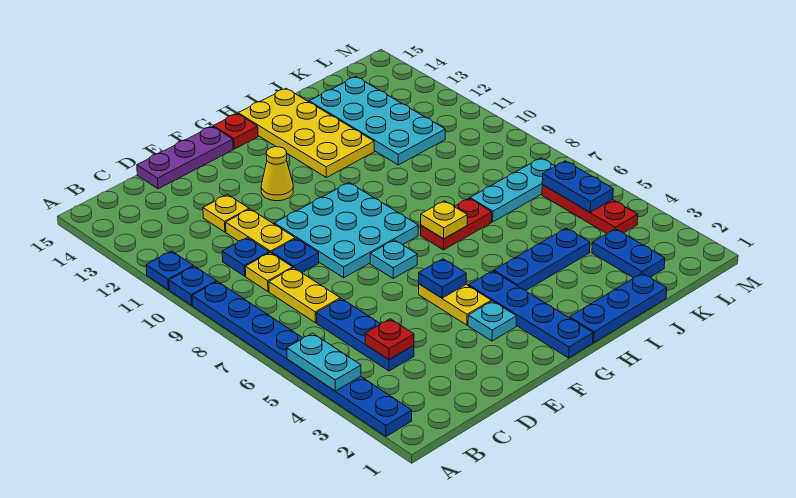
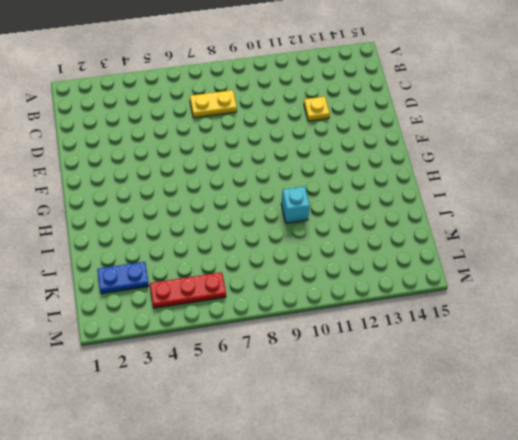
cyan 1x1 brick [281,186,310,223] -> none
none -> blue 1x8 plate [192,282,412,436]
none -> blue 1x1 plate [169,266,217,305]
none -> blue 1x1 plate [146,251,193,290]
none -> blue 1x3 plate [316,299,414,371]

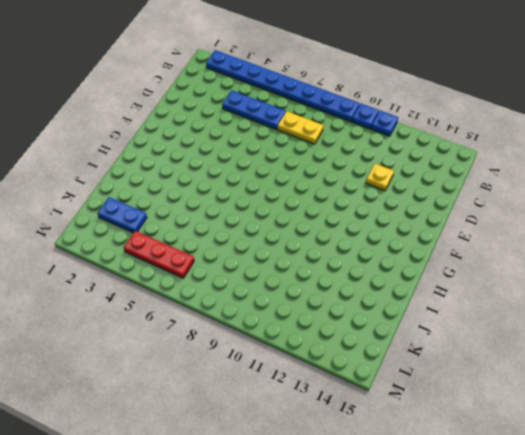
none -> yellow 1x1 plate [245,253,293,291]
none -> blue 1x1 plate [222,238,269,276]
none -> blue 1x1 plate [272,238,319,273]
none -> yellow 1x2 plate [226,209,295,253]

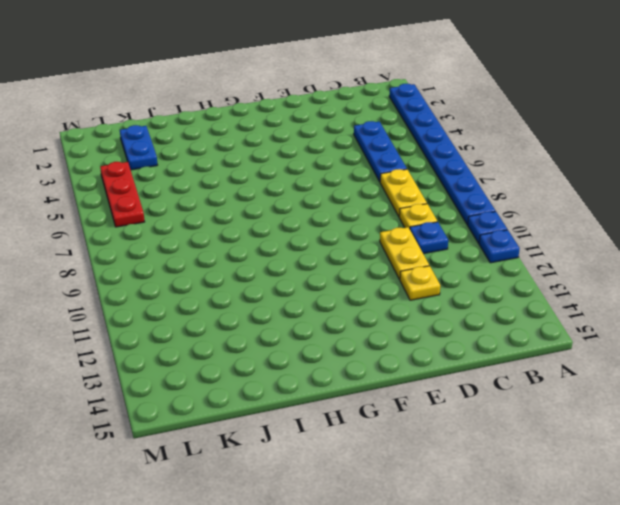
none -> blue 1x1 plate [272,238,319,273]
none -> purple 1x3 plate [137,126,233,189]
none -> cyan 3x3 plate [274,183,418,278]
none -> cyan 1x1 plate [468,301,516,341]

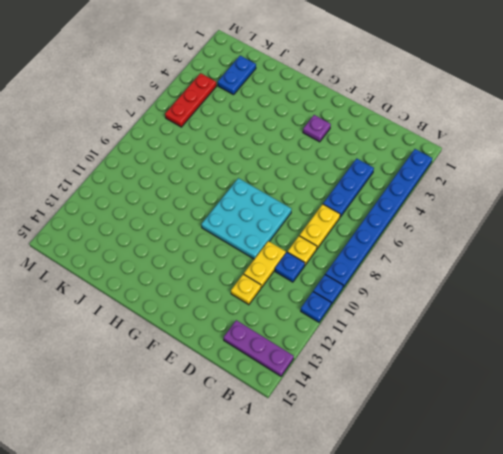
purple 1x3 plate [224,320,294,376] -> purple 1x3 plate moved to [137,126,233,189]
purple 1x1 plate [303,115,331,142] -> cyan 1x1 plate [468,301,516,341]
none -> blue 1x1 plate [272,238,319,273]
none -> yellow 1x2 plate [419,284,491,325]
none -> cyan 1x1 plate [370,240,417,278]
none -> yellow 1x1 cone [261,147,293,201]

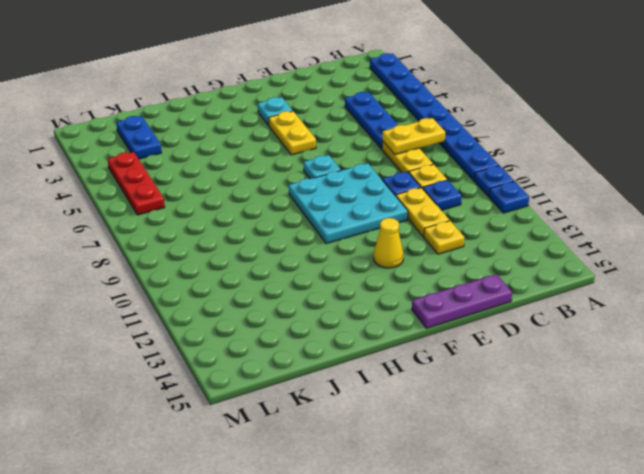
yellow 1x2 plate [382,118,445,155] -> none
none -> blue 1x4 plate [469,271,593,358]
none -> red 1x1 plate [213,114,258,149]
none -> blue 1x3 plate [570,273,667,343]
none -> blue 1x3 plate [494,228,590,290]

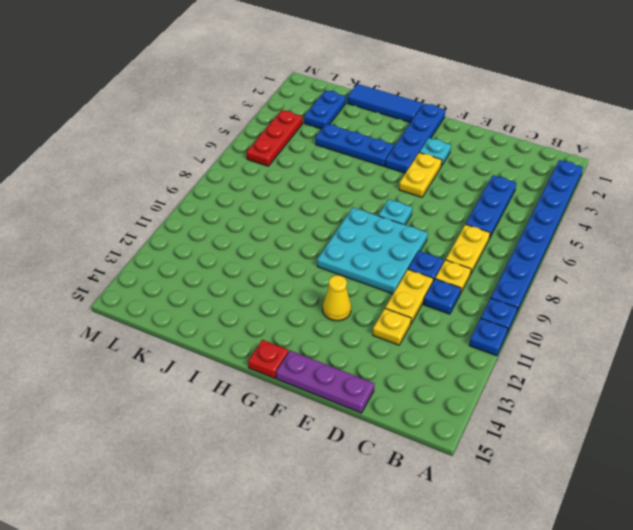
blue 1x3 tile [347,84,423,123] -> blue 1x3 plate [570,273,667,343]
none -> red 1x2 plate [421,198,492,250]
none -> yellow 2x4 plate [238,89,374,177]
none -> cyan 1x3 plate [470,158,555,222]
none -> cyan 2x4 plate [309,77,445,165]

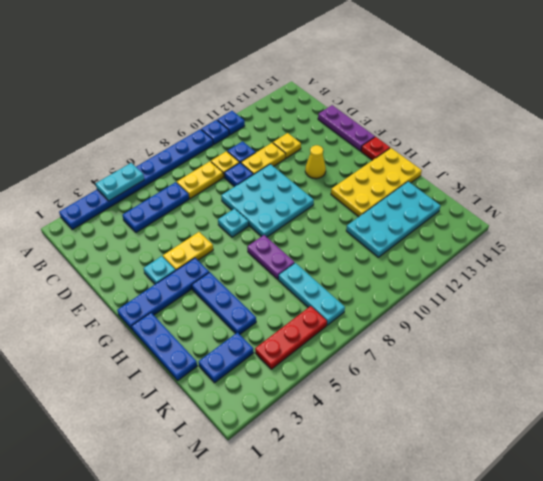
purple 1x2 plate [247,235,295,279] -> red 1x2 plate [421,198,492,250]
none -> red 1x1 plate [365,319,414,360]
none -> blue 1x1 plate [419,259,466,298]
none -> yellow 1x1 plate [421,201,467,239]
none -> blue 1x2 plate [542,161,613,212]

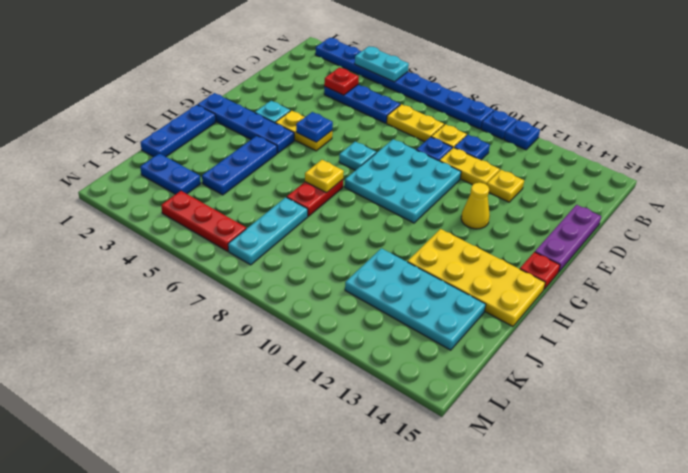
none -> blue 1x2 plate [542,161,613,212]

